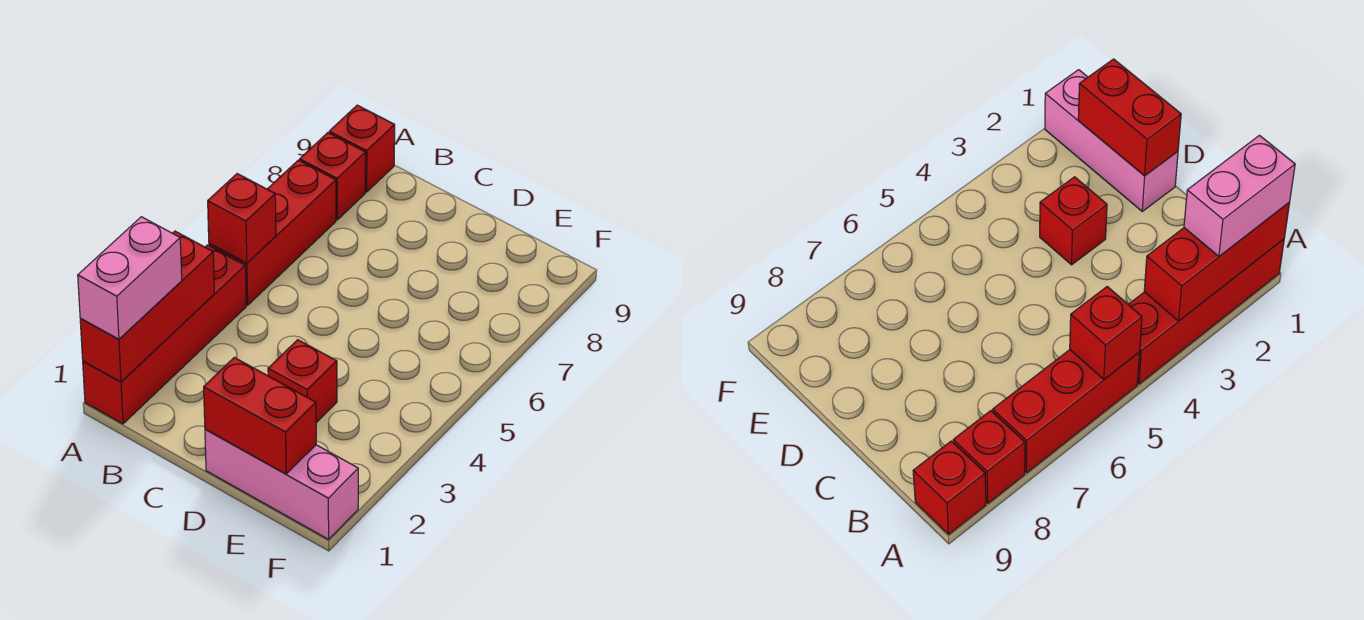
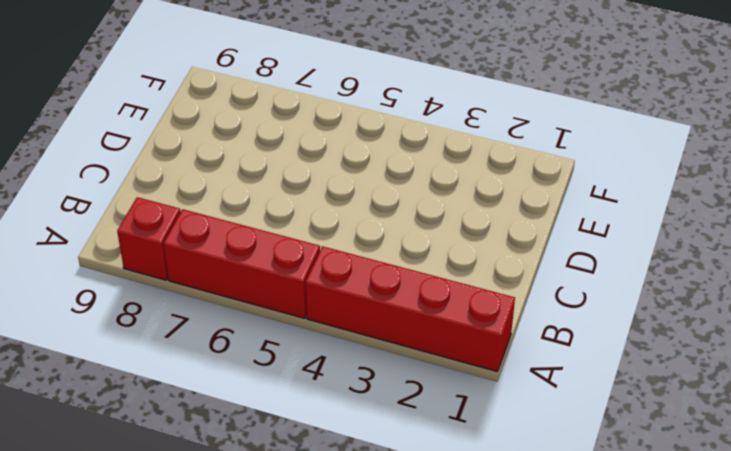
none -> red 1x1 brick [329,105,395,192]
none -> pink 1x3 brick [205,429,358,539]

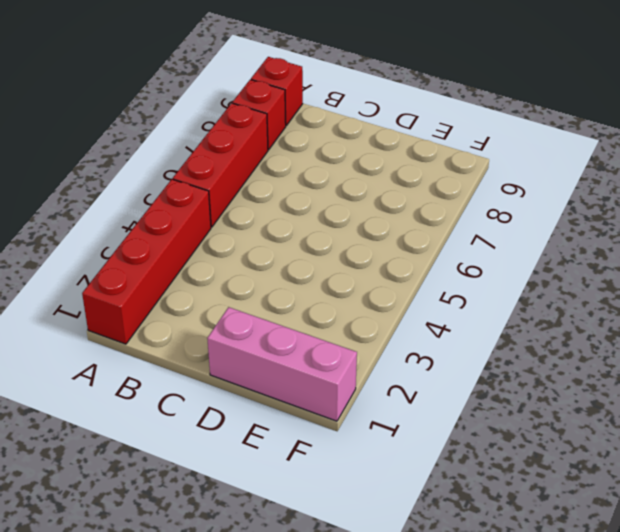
none -> red 1x1 brick [268,340,337,423]
none -> red 1x3 brick [80,231,214,382]

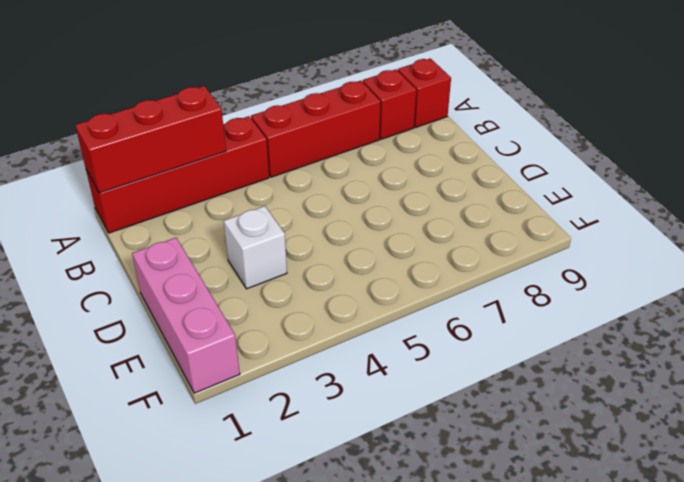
white 1x1 brick [224,206,287,289] -> red 1x1 brick [268,340,337,423]
none -> red 1x1 brick [208,174,276,263]
none -> red 1x2 brick [204,358,316,474]

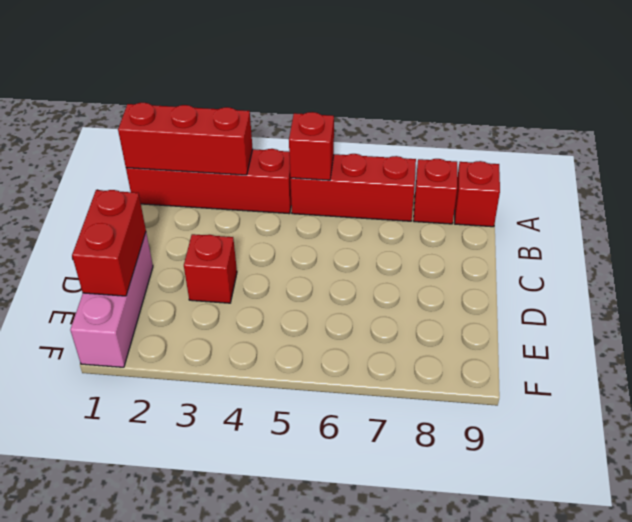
none -> pink 1x2 brick [78,217,182,339]

